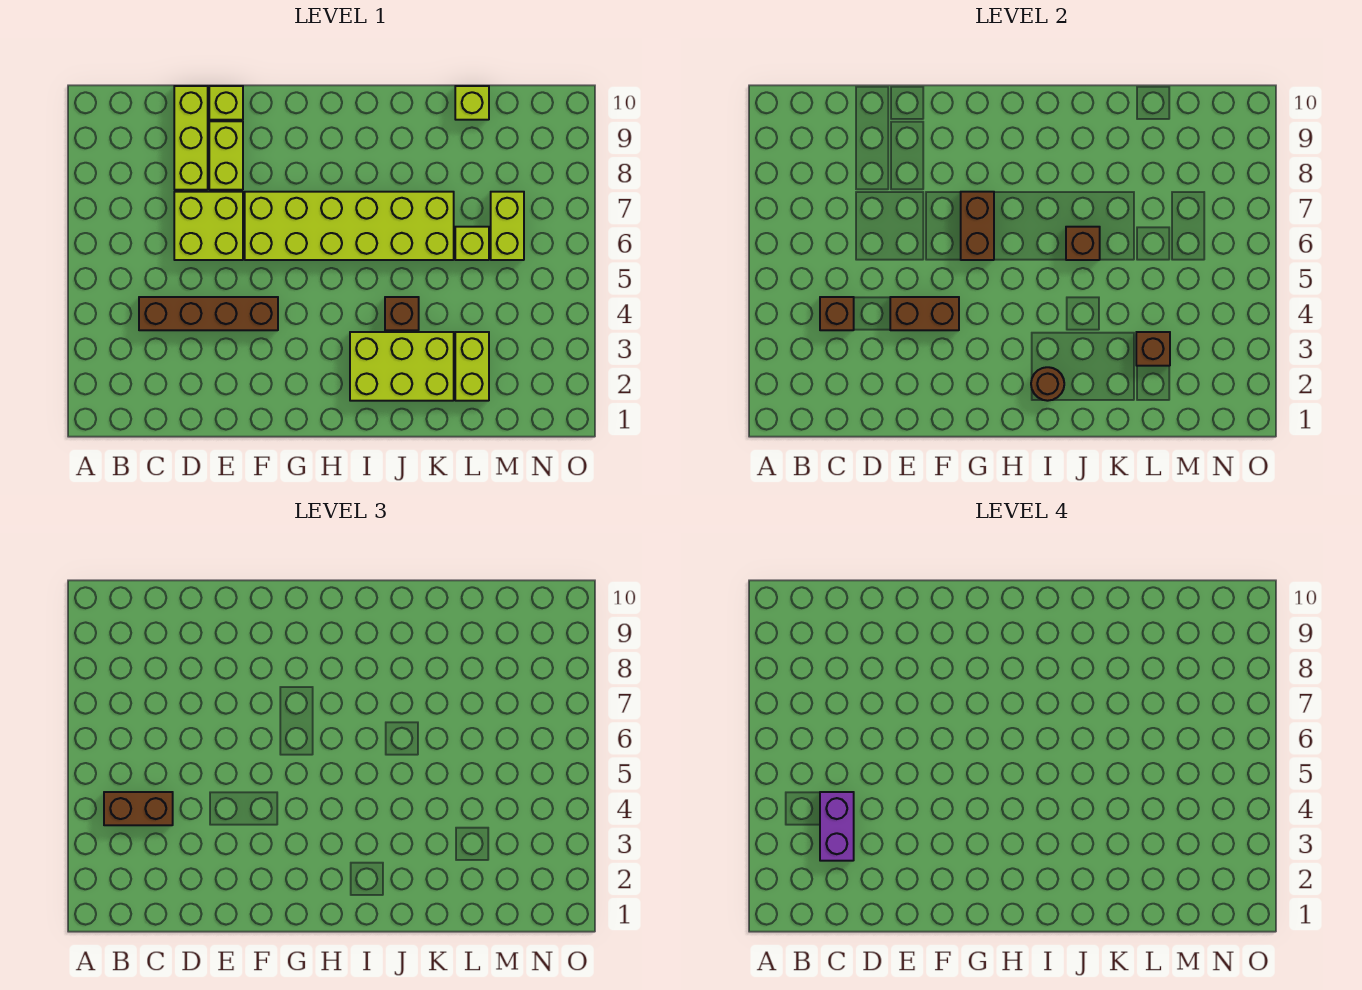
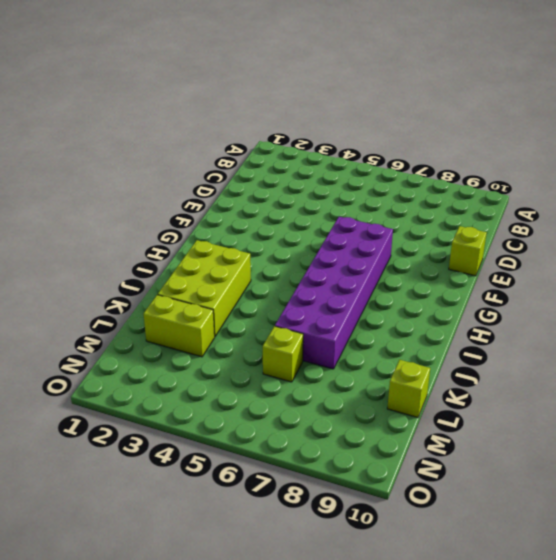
purple 2x6 brick [275,217,393,369] -> lime 2x6 brick [245,192,454,260]
none -> brown 1x4 brick [139,297,278,330]
none -> lime 2x2 brick [174,192,243,260]
none -> lime 1x3 brick [174,86,208,190]

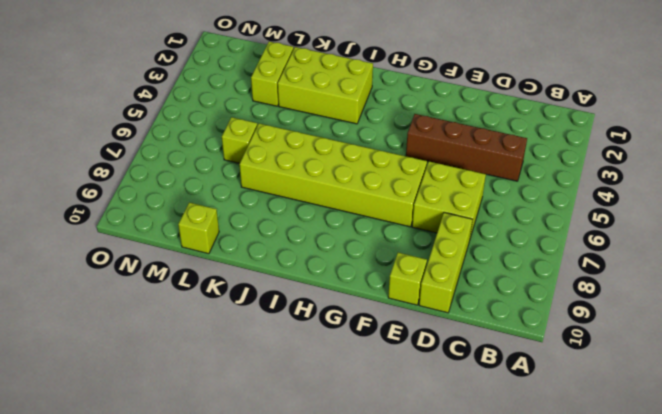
none -> lime 1x2 brick [209,121,243,190]
none -> brown 1x1 brick [385,297,419,330]
none -> lime 1x2 brick [491,192,524,260]

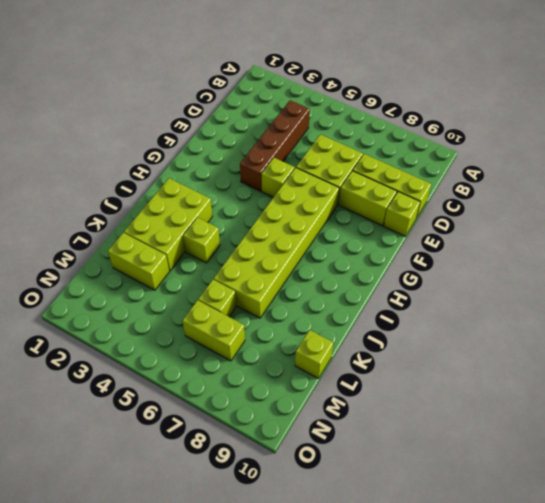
lime 1x1 brick [261,158,295,197] -> none
lime 1x1 brick [183,218,220,263] -> brown 1x1 brick [385,297,419,330]
none -> brown 1x1 brick [820,297,854,330]
none -> brown 1x2 brick [890,297,959,330]
none -> brown 1x2 brick [961,192,994,260]

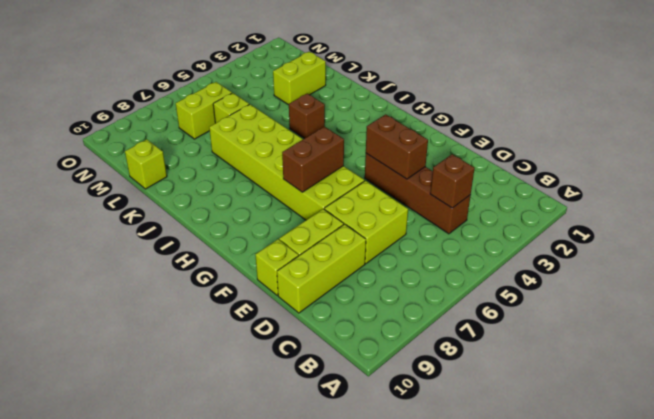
none -> lime 2x3 brick [350,332,454,401]
none -> brown 1x1 round brick [1031,367,1064,401]
none -> brown 1x1 brick [1066,227,1100,260]

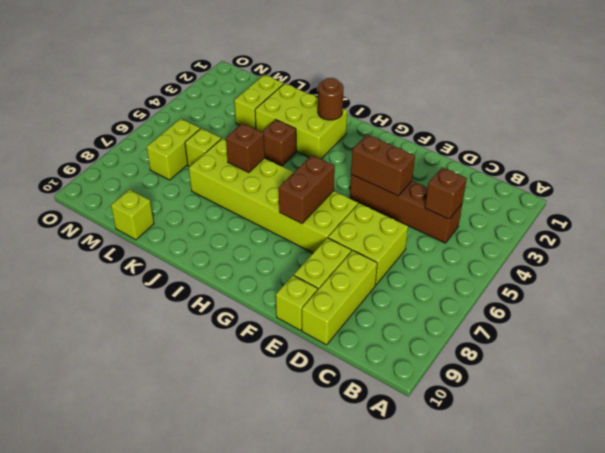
none -> brown 1x1 brick [1136,332,1170,366]
none -> brown 1x2 brick [104,792,173,825]
none -> purple 1x2 brick [820,792,854,861]

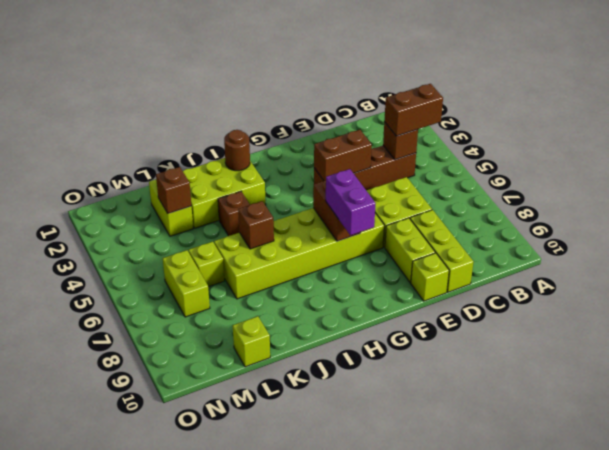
purple 1x2 brick [326,169,376,235] -> purple 1x2 brick moved to [820,792,854,861]

